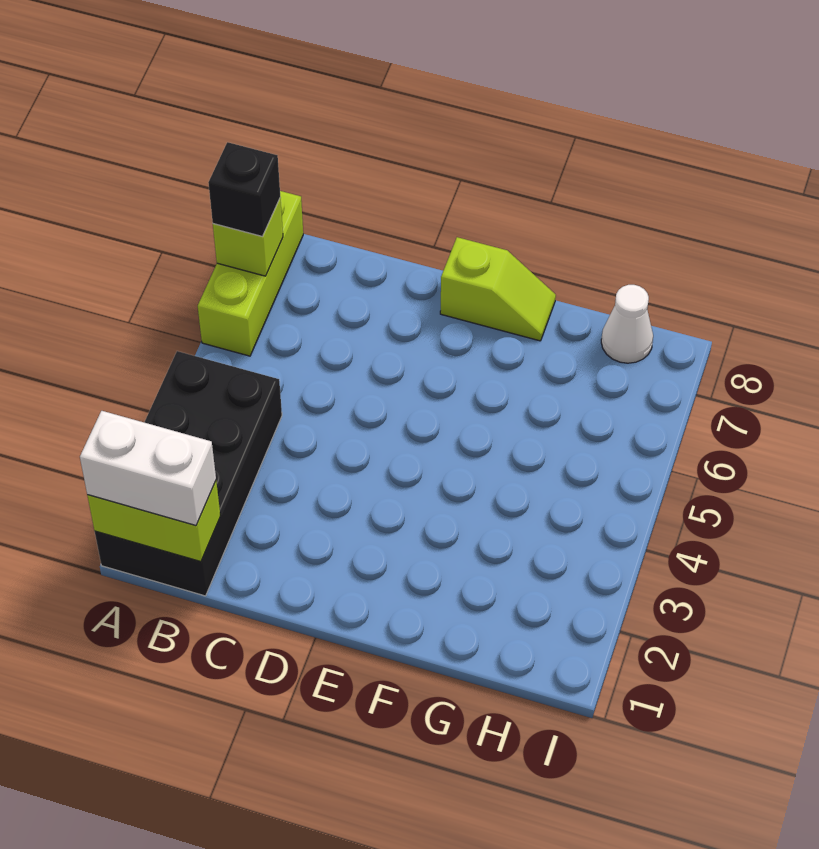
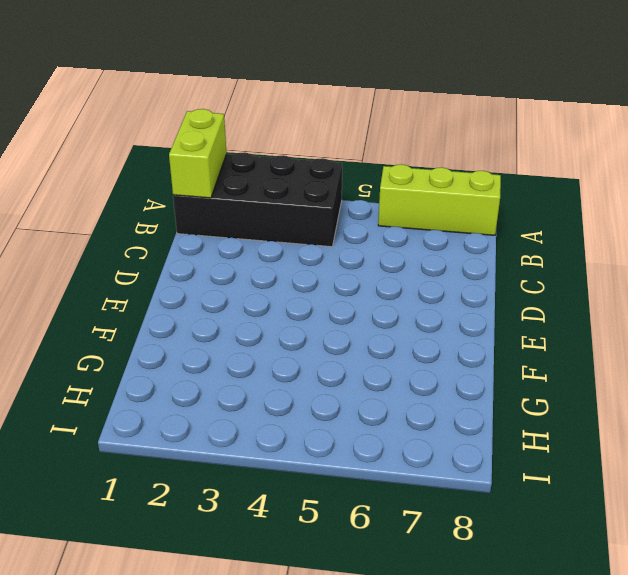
none -> lime 1x2 slope [440,237,556,341]
none -> white 1x1 cone [601,285,653,363]

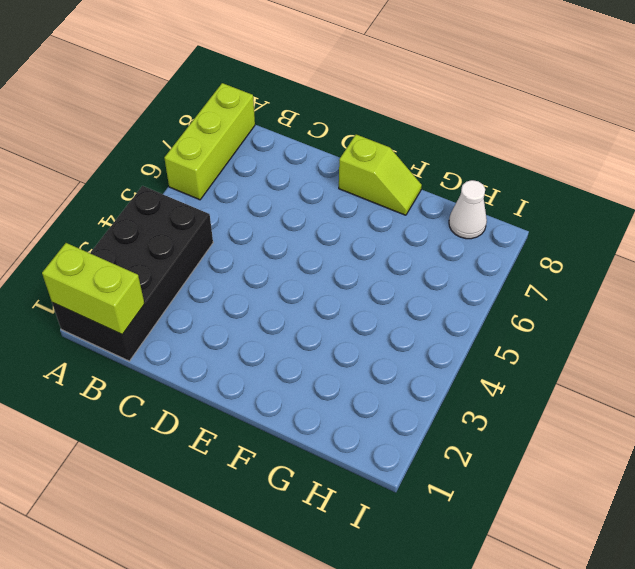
none -> lime 1x1 brick [213,198,283,276]
none -> white 1x2 brick [80,411,216,526]

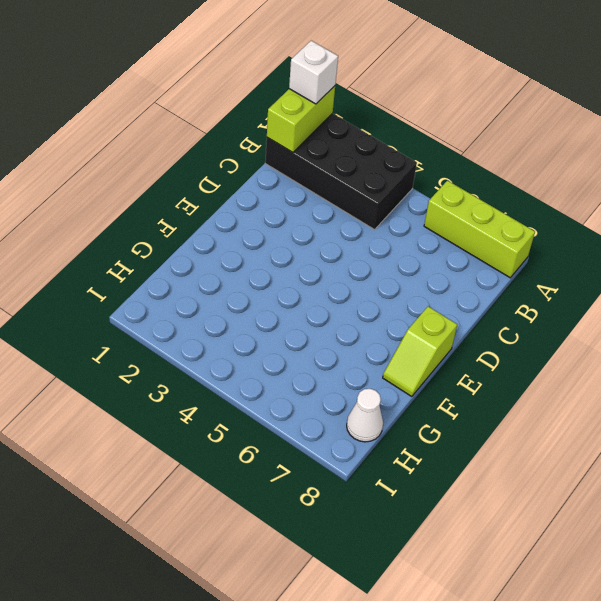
white 1x1 brick [289,41,338,104] -> white 1x2 brick [80,411,216,526]
none -> lime 1x1 brick [213,198,283,276]
none -> black 1x1 brick [208,142,280,237]

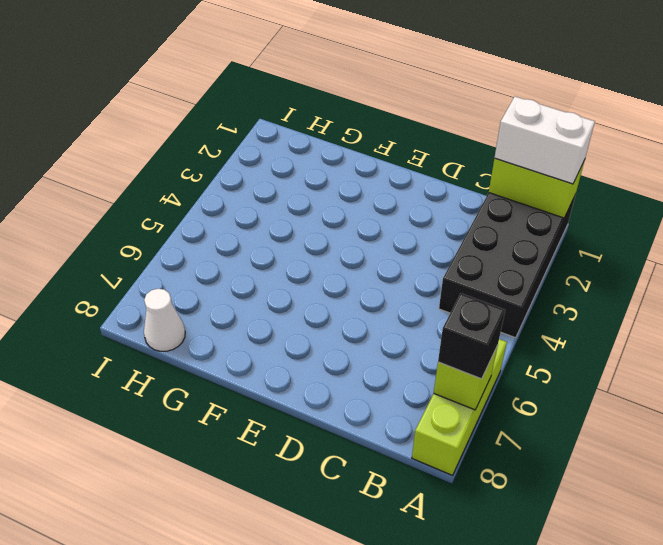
none -> lime 1x2 slope [440,237,556,341]

